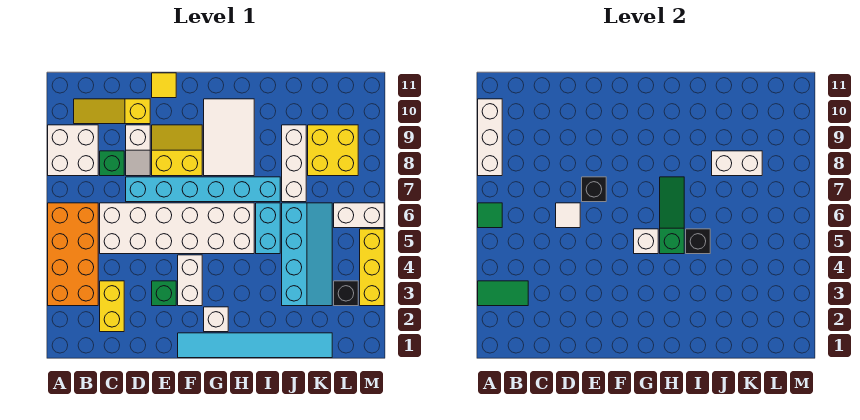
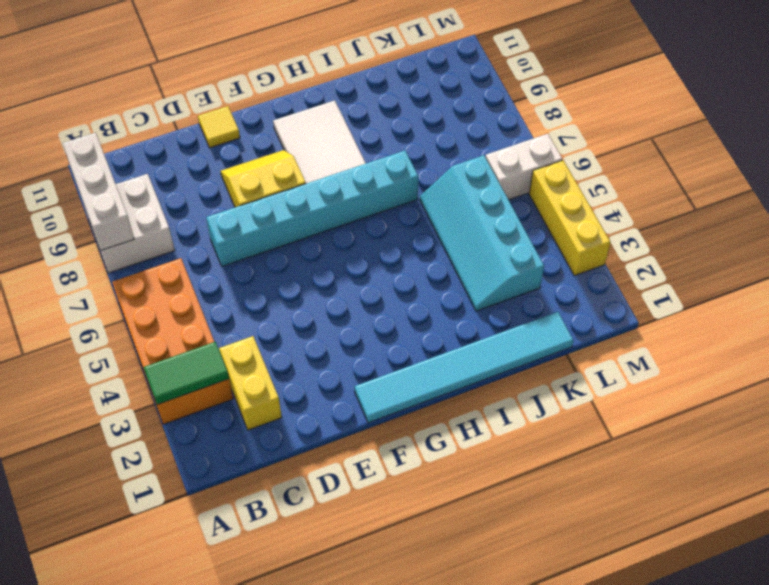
cyan 2x4 slope [420,155,544,311] -> cyan 2x4 slope turned to [282,203,332,306]
none -> yellow 1x3 slope [74,99,150,124]
none -> white 2x6 brick [100,203,254,254]
none -> green 1x1 brick [100,151,124,176]
none -> white 1x2 slope [126,125,150,176]

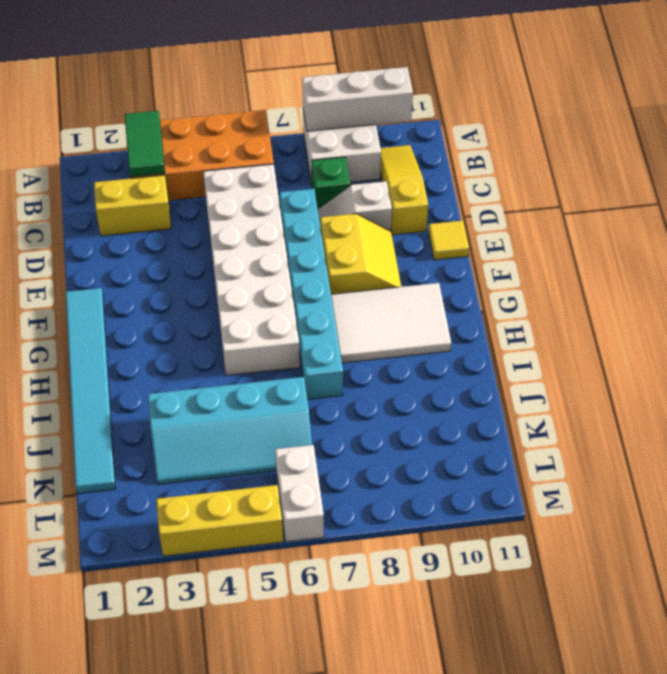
none -> green 1x1 brick [152,281,176,306]
none -> white 1x2 brick [178,255,202,306]
none -> white 1x1 brick [204,307,228,332]
none -> cyan 1x2 brick [256,203,280,254]

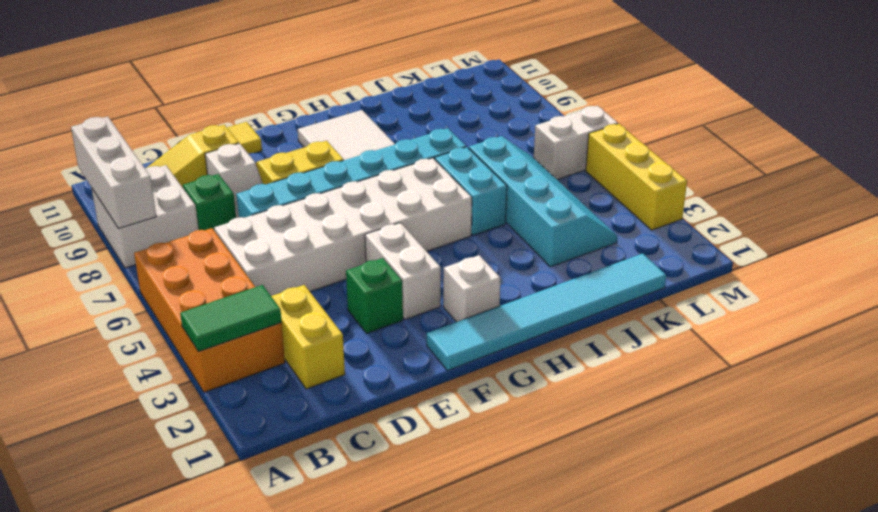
none -> white 1x3 brick [282,125,306,202]
none -> yellow 2x2 brick [308,125,358,176]
none -> black 1x1 brick [334,281,358,306]
none -> green 1x1 tile [478,203,502,228]

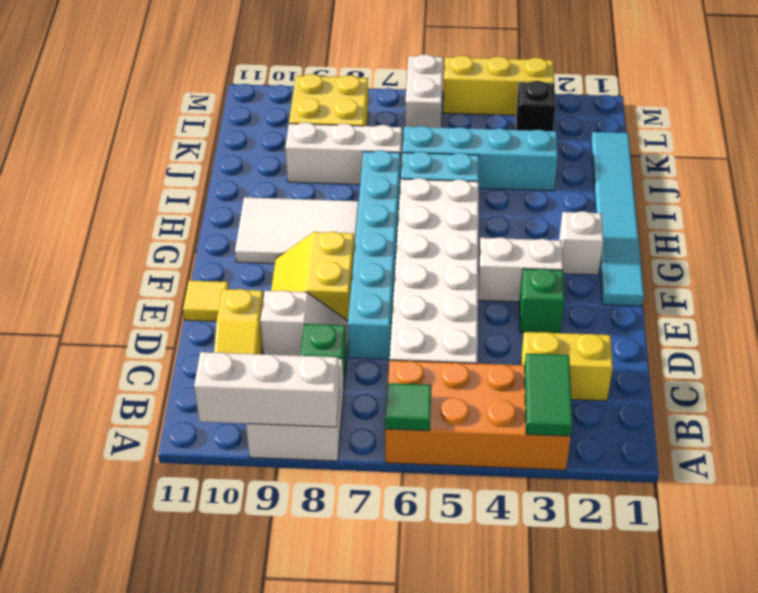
none -> white 1x1 tile [556,203,580,228]
none -> black 1x1 brick [582,177,606,202]
none -> white 1x1 brick [634,229,658,254]
none -> green 1x3 slope [660,177,684,254]

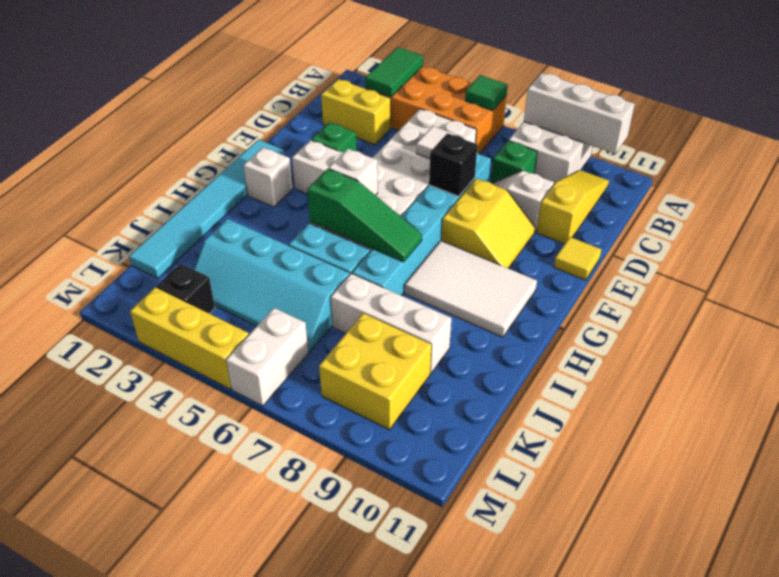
none -> black 1x1 brick [686,229,710,254]
none -> white 1x2 brick [712,151,762,176]

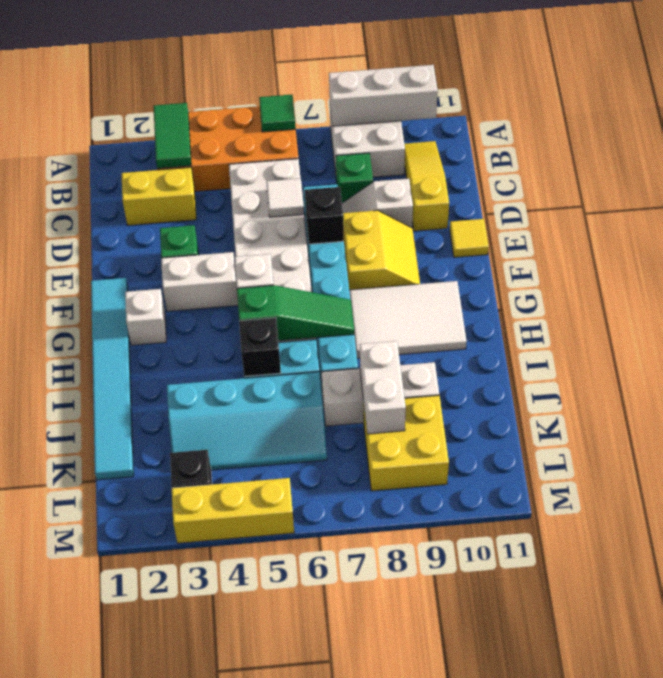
none -> white 1x2 brick [334,203,384,228]

